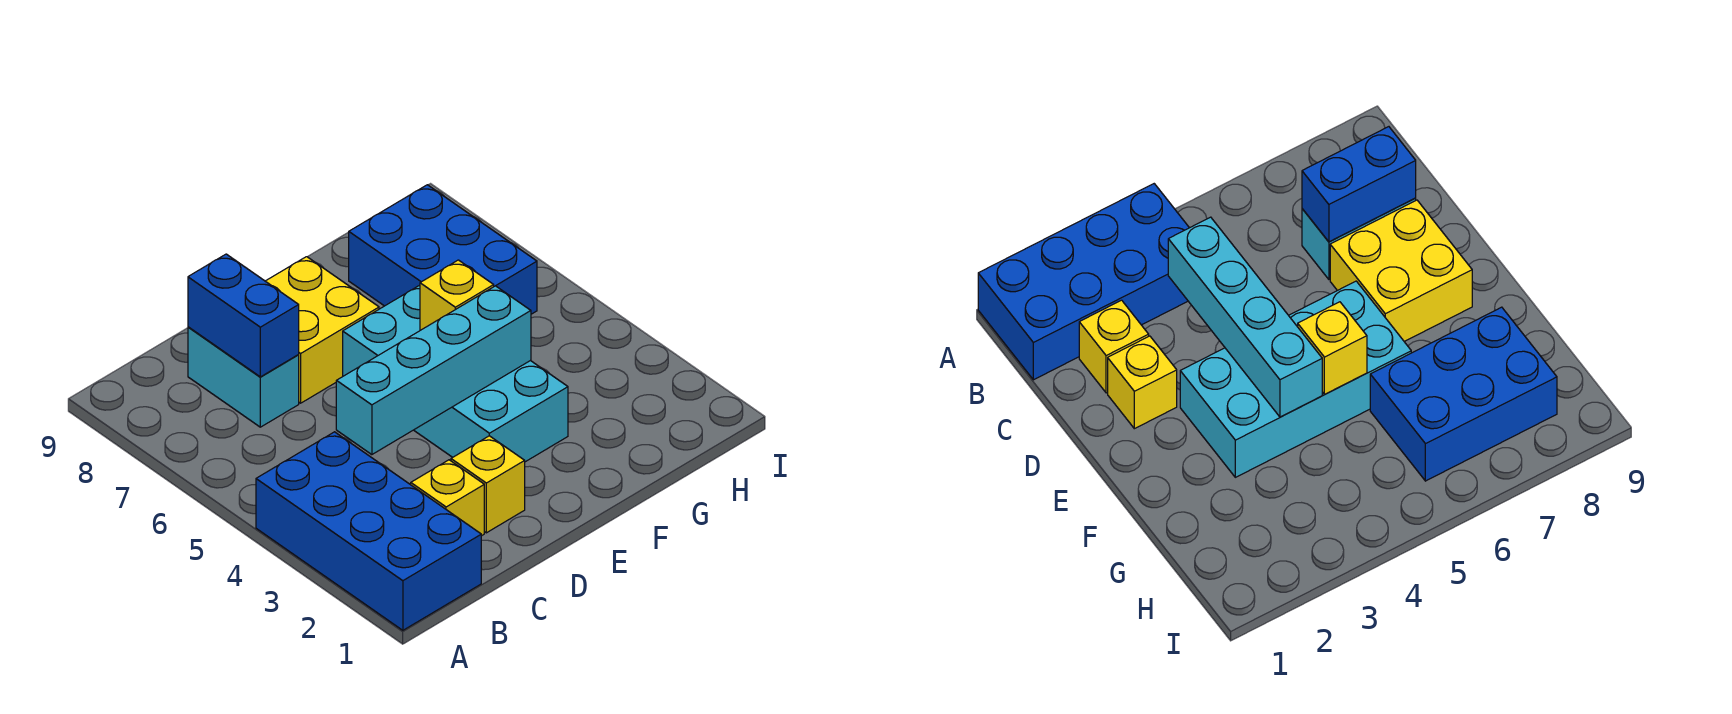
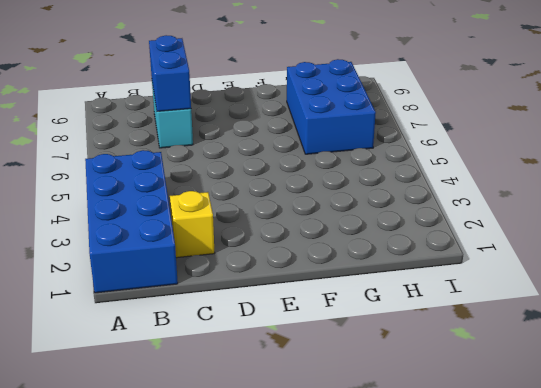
none -> yellow 1x1 brick [451,436,525,533]
none -> yellow 2x2 brick [266,257,379,403]

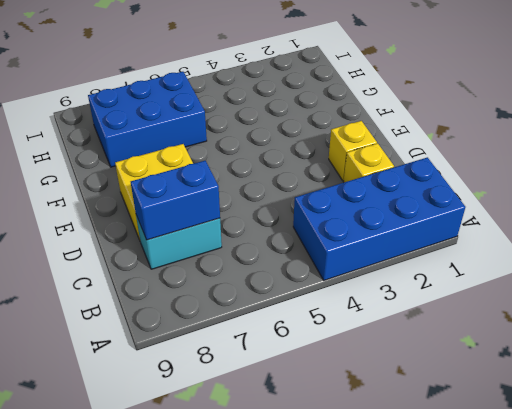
none -> cyan 2x4 brick [343,285,568,462]
none -> cyan 1x4 brick [336,286,531,455]

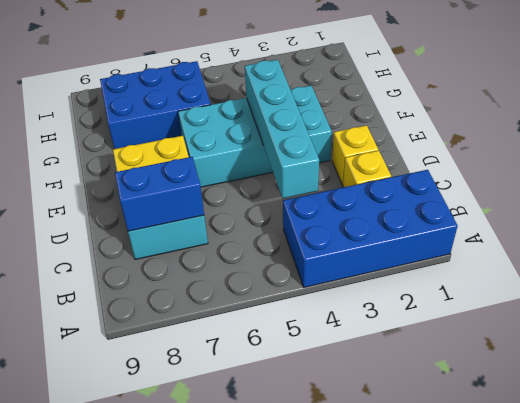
none -> yellow 1x1 brick [420,260,494,330]

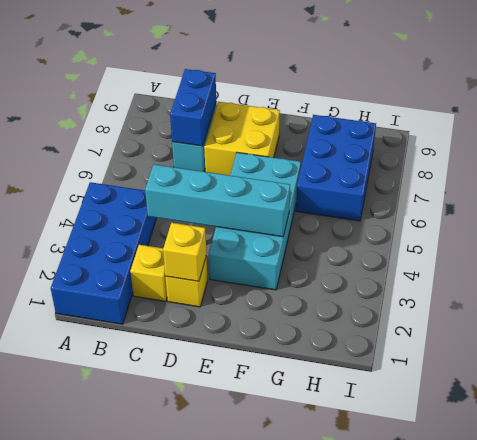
yellow 1x1 brick [163,223,206,281] -> yellow 1x1 brick moved to [420,260,494,330]

